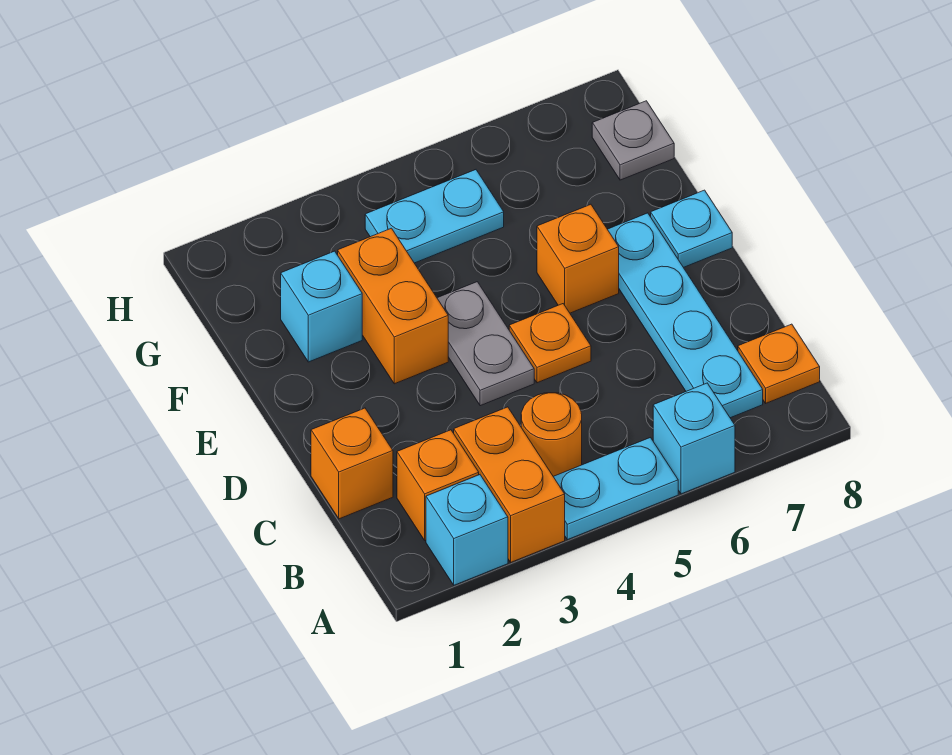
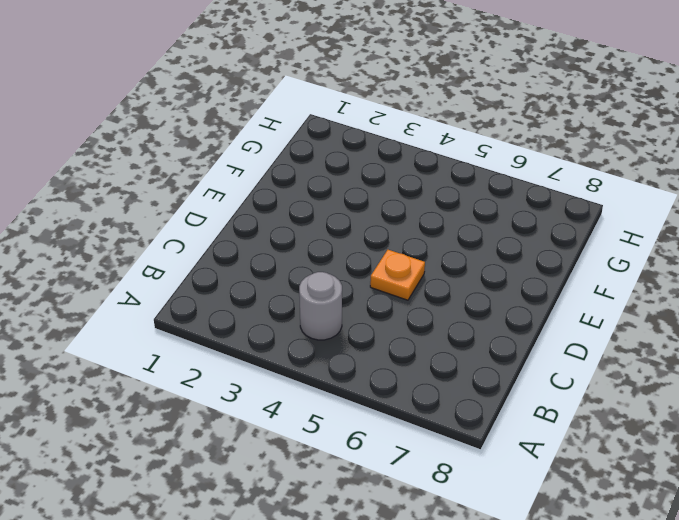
grey 1x1 round brick [299,272,342,340] -> orange 1x1 round brick [521,393,582,476]
none -> cyan 1x1 brick [426,475,508,585]
none -> orange 1x2 brick [454,407,565,562]
none -> cyan 1x2 plate [553,438,678,540]

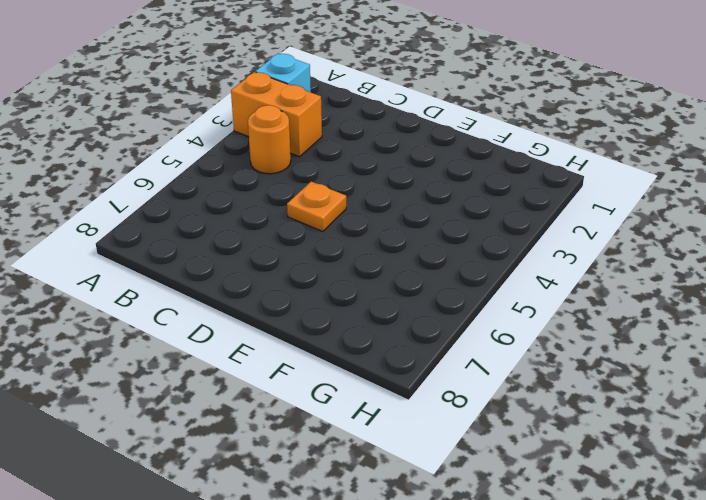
none -> cyan 1x2 plate [553,438,678,540]
none -> cyan 1x1 brick [653,383,735,494]
none -> orange 1x1 brick [397,430,479,541]

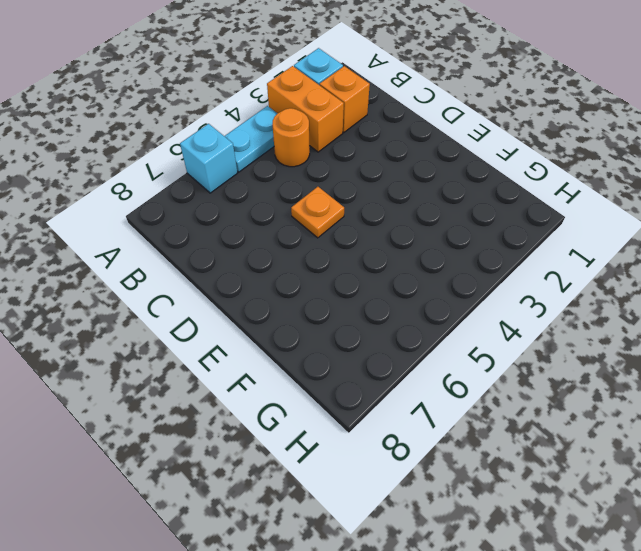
none -> cyan 1x4 plate [607,213,763,418]
none -> orange 1x1 plate [738,324,820,403]
none -> orange 1x1 brick [311,408,393,519]

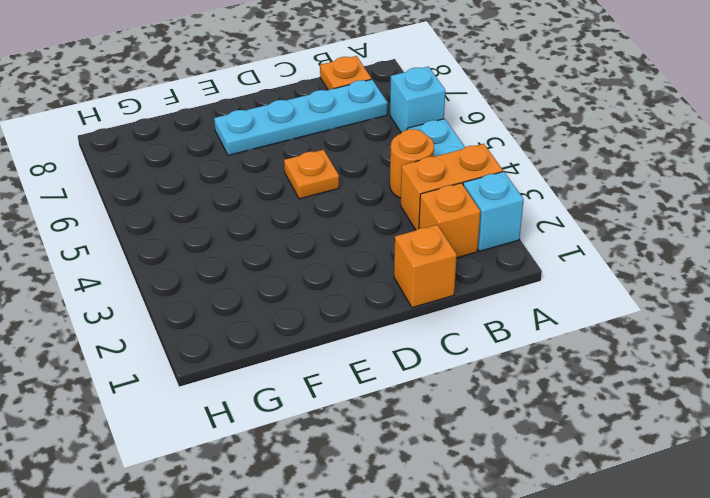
none -> grey 1x2 plate [437,282,534,406]
none -> orange 1x2 brick [338,228,448,384]
none -> orange 1x1 brick [537,204,619,313]

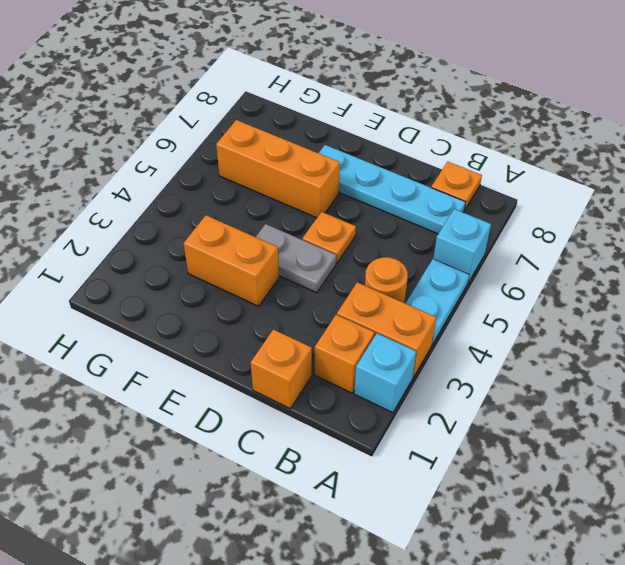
orange 1x3 brick [216,120,340,218] -> orange 1x1 brick [537,204,619,313]
none -> cyan 1x1 plate [651,190,732,267]
none -> cyan 1x1 brick [281,251,362,362]
none -> cyan 1x2 plate [365,170,504,263]

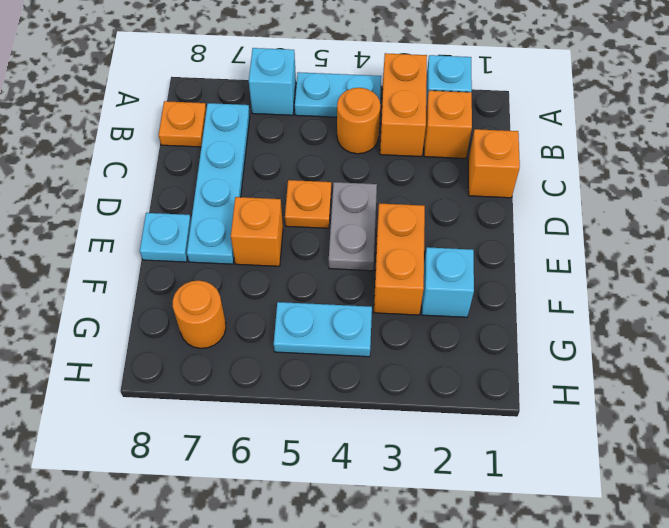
orange 1x1 round brick [173,281,226,348] -> none
none -> grey 1x1 plate [592,101,674,180]

